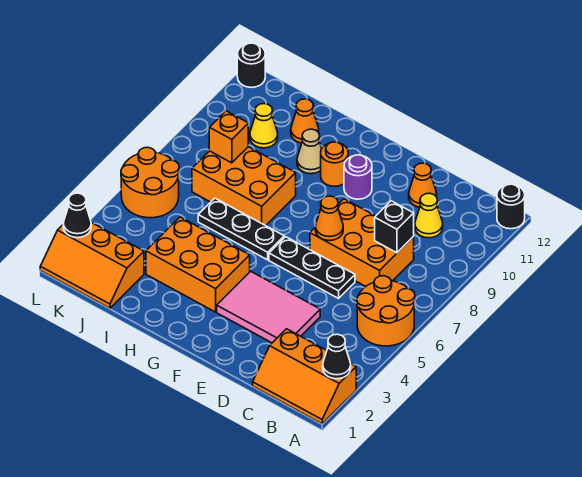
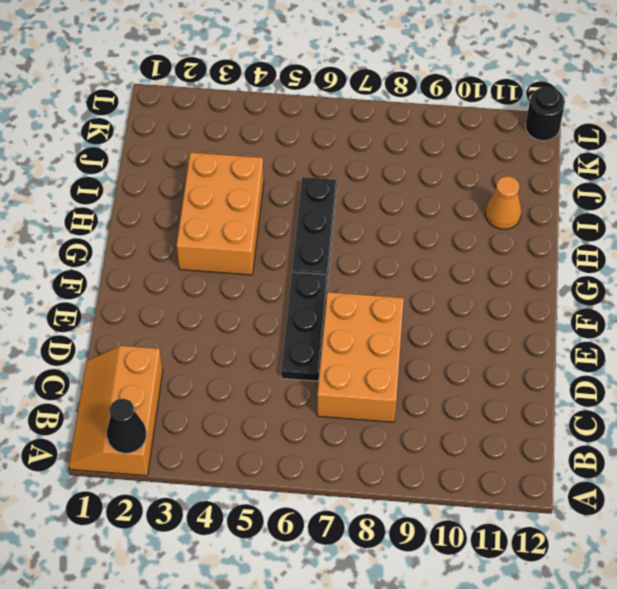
none -> orange 2x2 round brick [357,276,415,346]
none -> black 1x1 round brick [497,184,525,229]
none -> yellow 1x1 cone [415,193,443,238]

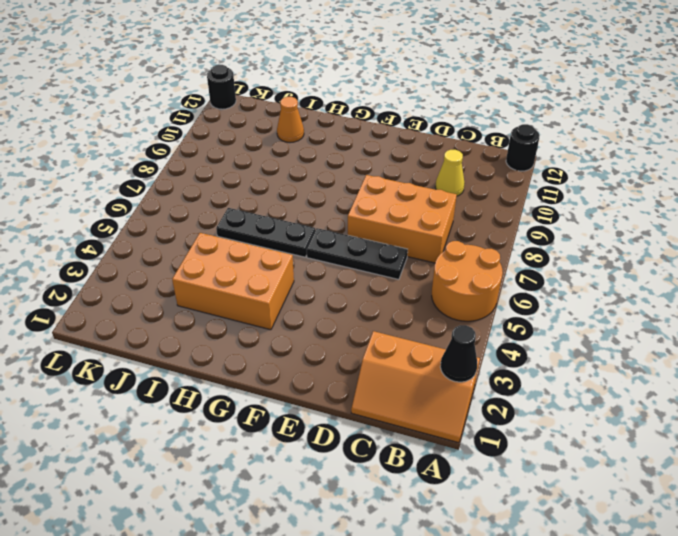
none -> pink 2x3 tile [217,271,320,343]
none -> orange 1x1 cone [409,163,437,207]
none -> purple 1x1 round brick [344,155,372,199]

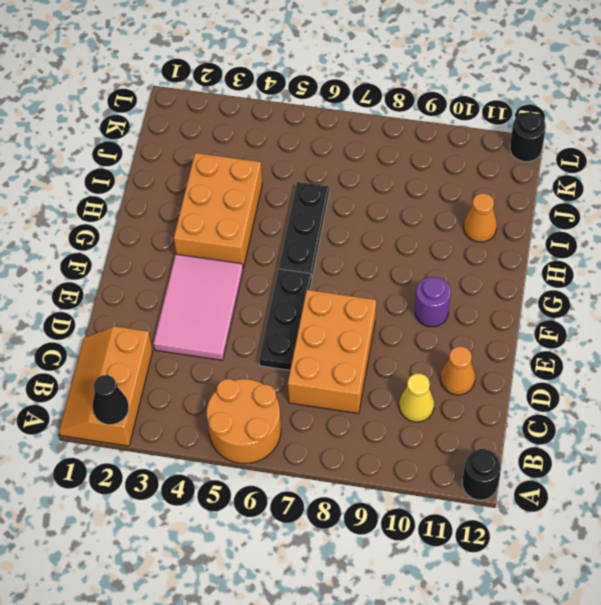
none -> orange 1x1 round brick [321,142,348,186]
none -> orange 2x3 brick [192,147,296,226]
none -> tan 1x1 cone [297,129,322,174]

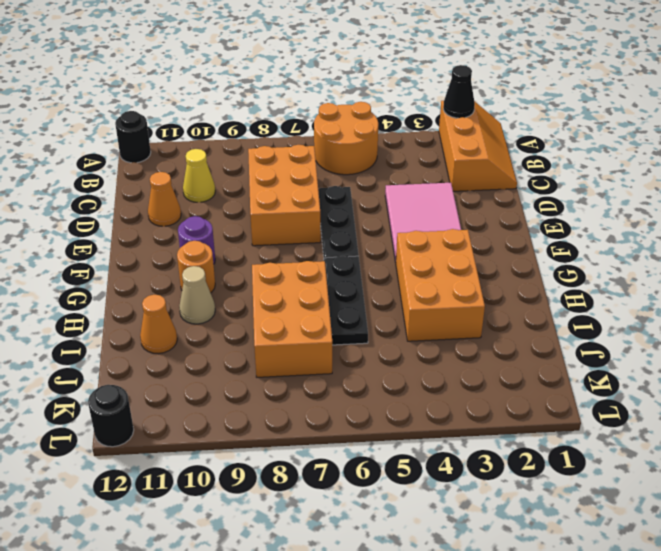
none -> orange 2x3 slope [40,222,144,308]
none -> yellow 1x1 cone [250,104,278,148]
none -> orange 2x2 round brick [121,147,179,218]

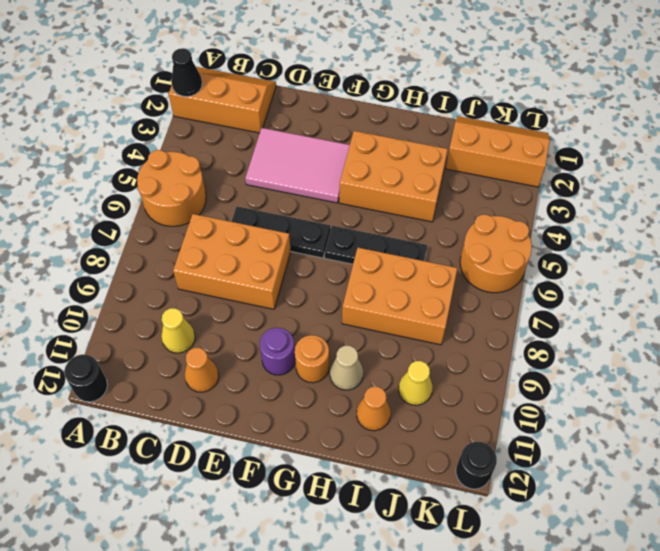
none -> black 1x1 brick [375,201,414,253]
none -> orange 1x1 cone [315,196,343,241]
none -> orange 1x1 brick [209,111,248,163]

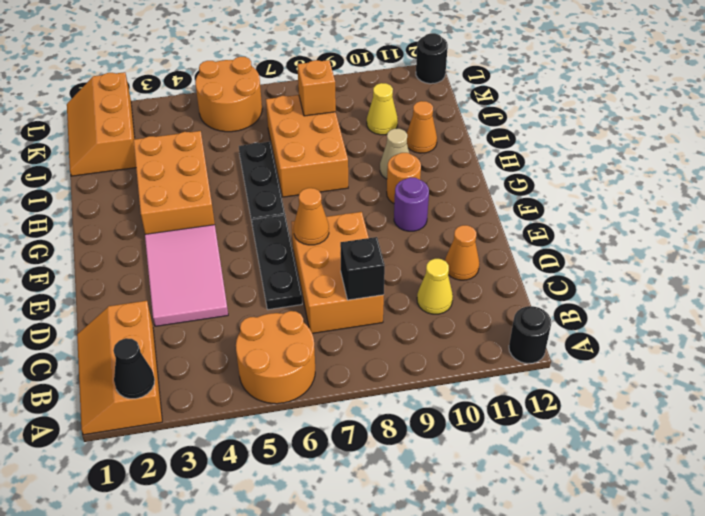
none -> black 1x1 cone [63,193,91,238]

